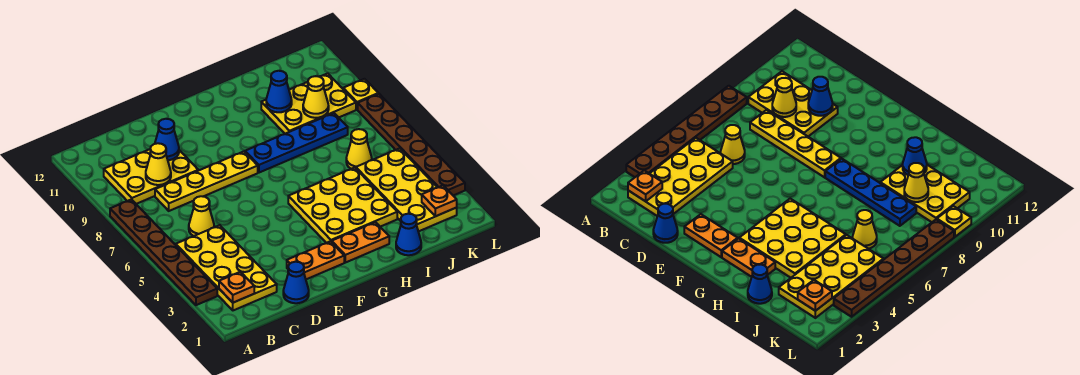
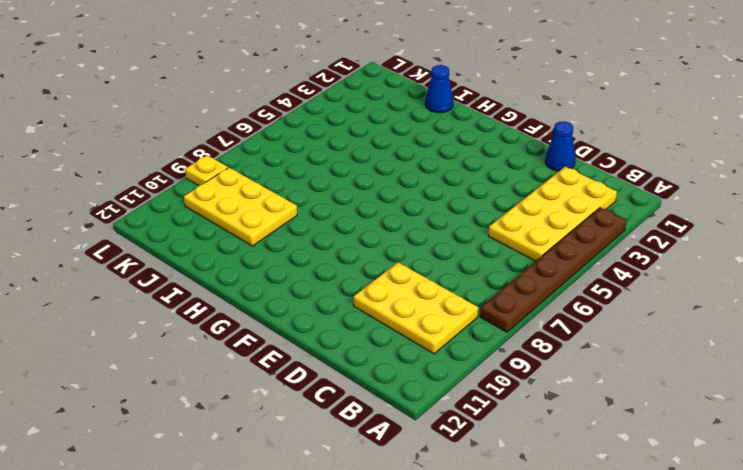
none -> yellow 1x1 cone [189,196,214,236]
none -> yellow 1x4 plate [155,152,258,211]
none -> orange 1x2 plate [287,241,344,279]

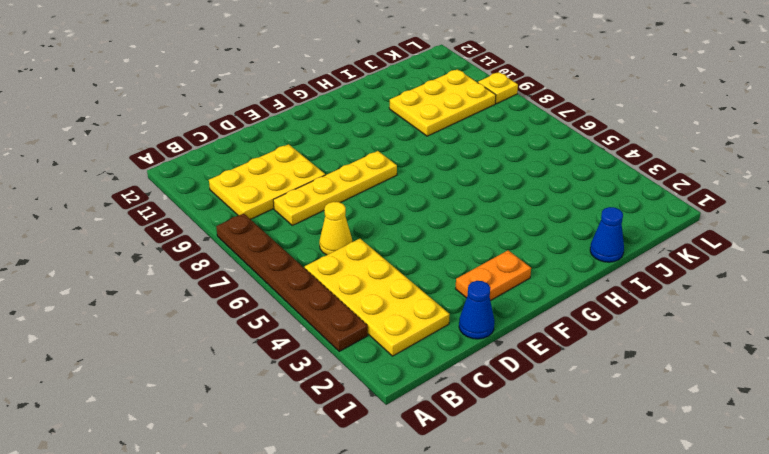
none -> orange 1x2 plate [332,222,389,263]
none -> yellow 3x3 plate [288,168,397,243]
none -> blue 1x4 plate [245,113,348,173]

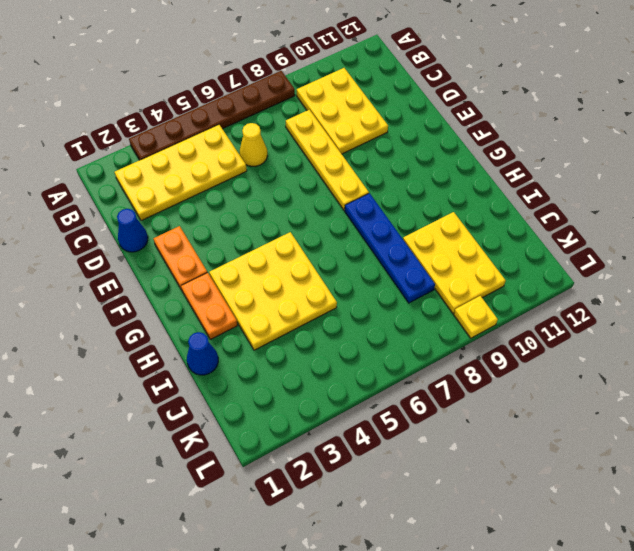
none -> yellow 2x4 plate [356,148,457,232]
none -> yellow 1x1 cone [346,129,372,169]
none -> brown 1x6 plate [358,94,465,196]

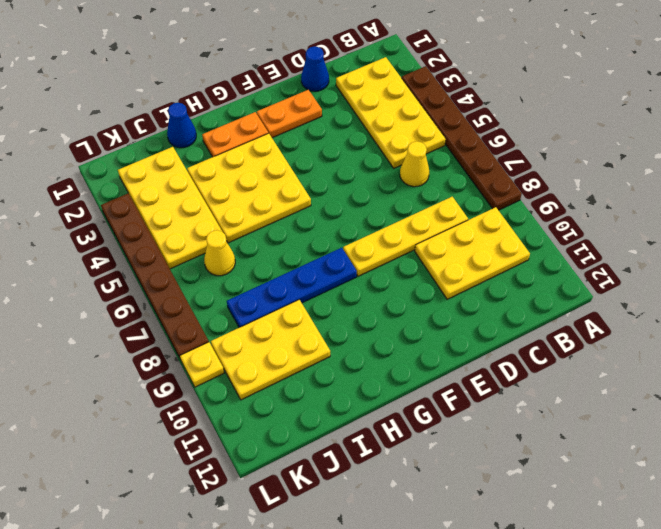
none -> orange 1x1 plate [219,272,254,303]
none -> yellow 1x1 cone [146,143,171,185]
none -> blue 1x1 cone [155,119,179,160]

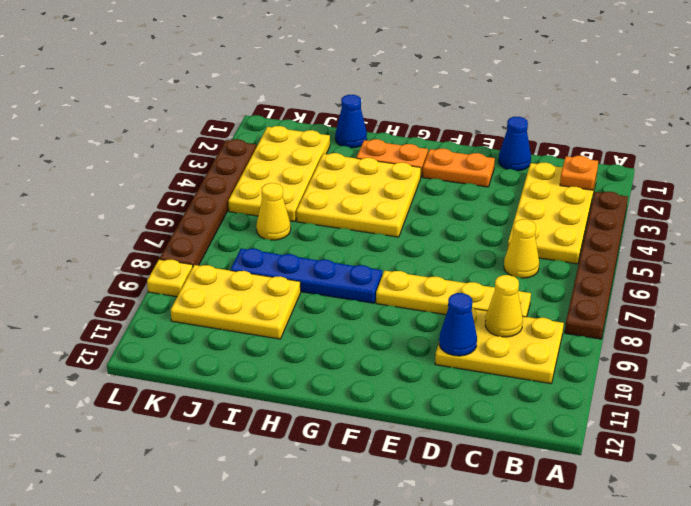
none -> blue 1x1 cone [266,71,292,112]
none -> yellow 1x1 cone [303,76,329,118]
none -> orange 1x1 plate [422,186,457,216]

